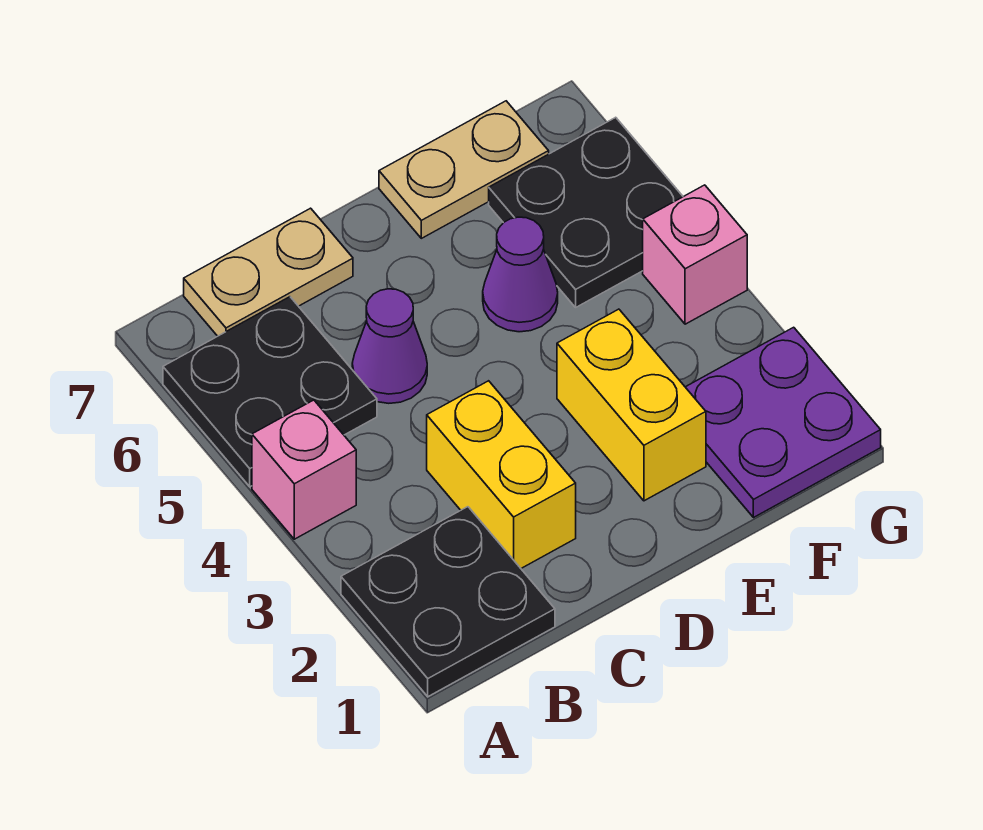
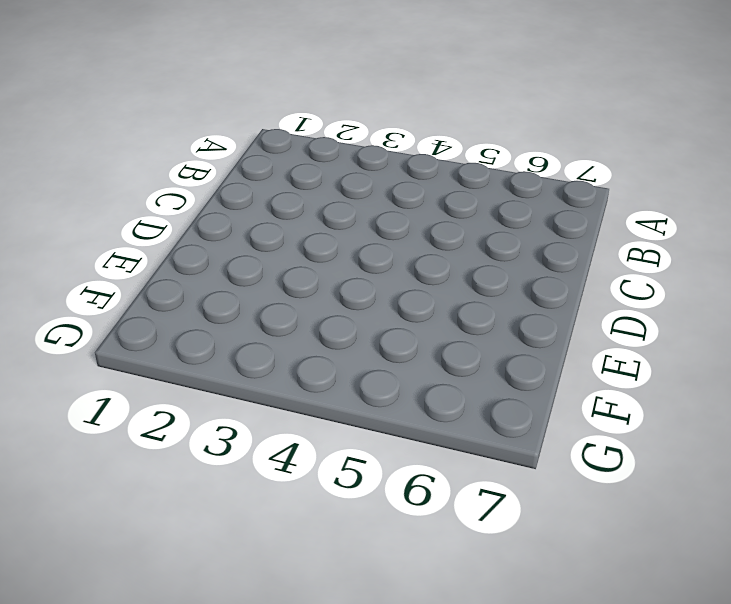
none -> black 2x2 plate [341,507,555,697]
none -> pink 1x1 brick [252,400,356,539]
none -> black 2x2 plate [163,297,377,487]

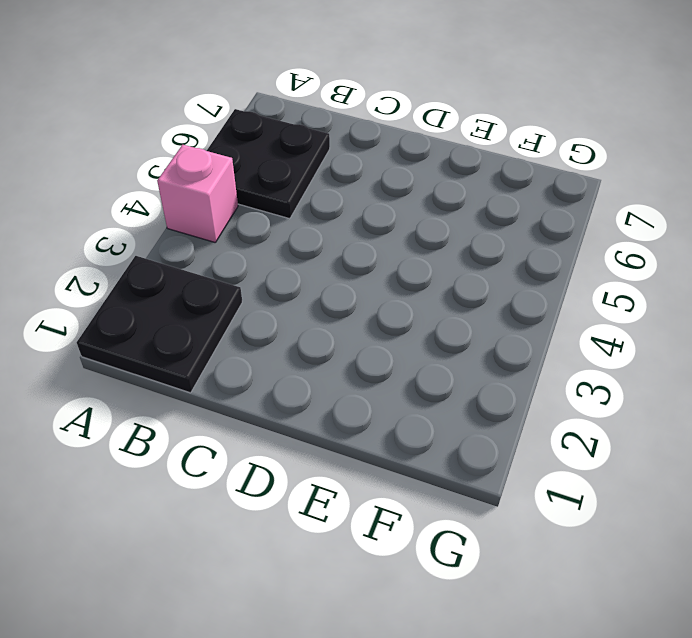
none -> tan 1x2 plate [184,208,353,336]
none -> yellow 1x2 brick [427,381,576,568]
none -> purple 1x1 cone [352,289,427,403]

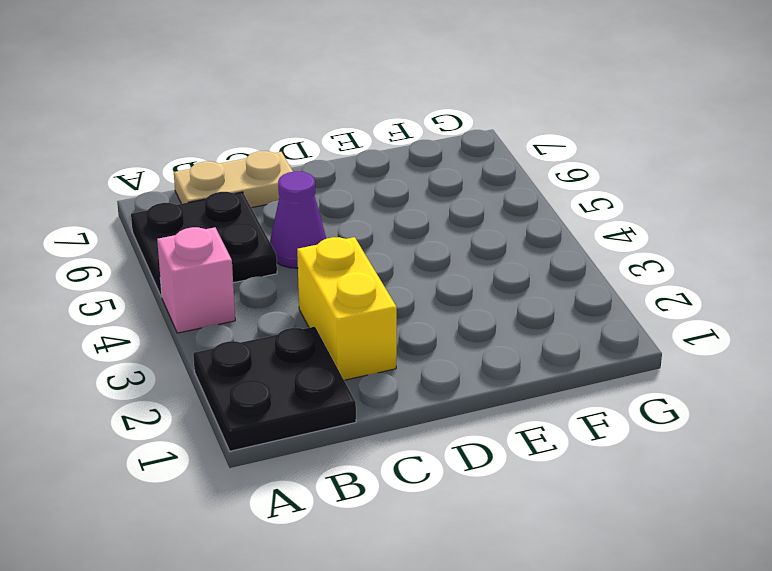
none -> yellow 1x2 brick [557,309,706,501]
none -> purple 1x1 cone [483,217,558,332]
none -> tan 1x2 plate [379,101,549,238]

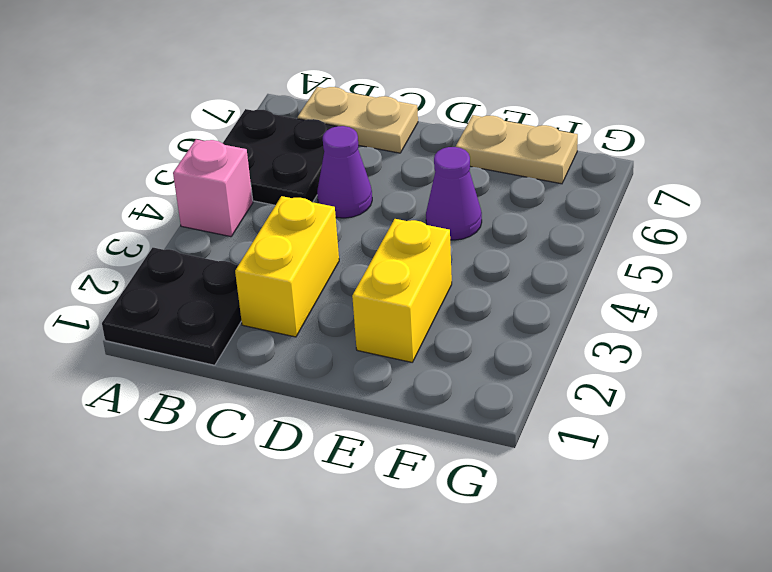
none -> purple 2x2 plate [686,327,881,518]
none -> black 2x2 plate [489,117,683,307]
none -> pink 1x1 brick [643,185,747,324]

